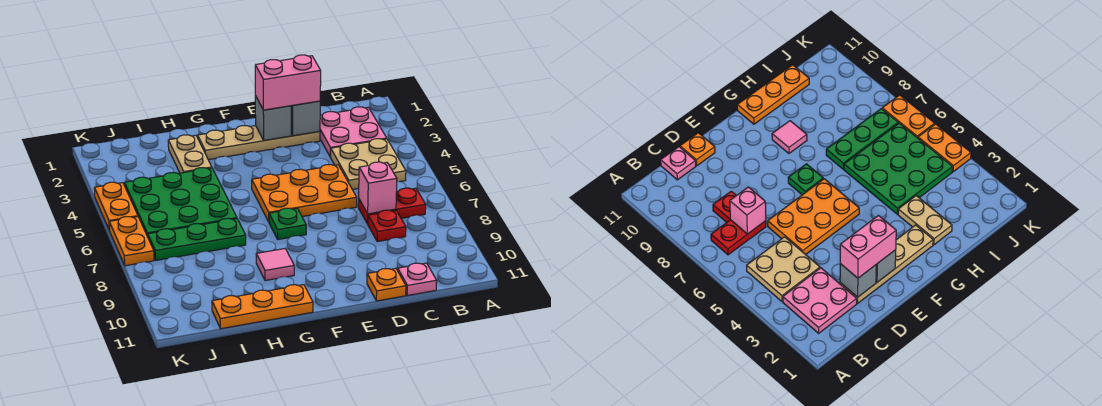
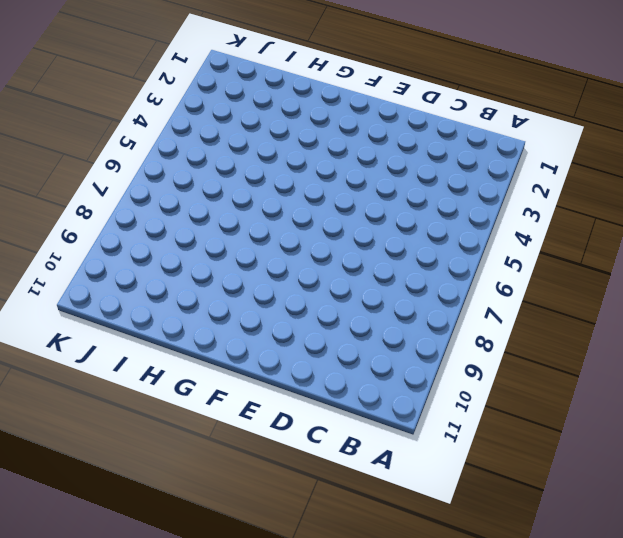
none -> pink 2x2 plate [320,107,387,157]
none -> tan 2x2 plate [331,139,406,190]
none -> red 1x2 plate [358,188,426,224]

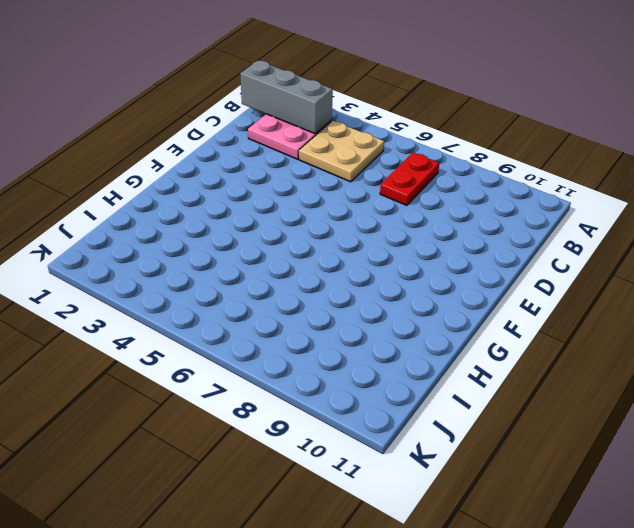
grey 1x3 brick [240,61,333,134] -> none
none -> red 1x1 plate [368,210,406,242]
none -> pink 1x1 plate [398,263,437,296]
none -> tan 1x4 plate [198,126,320,160]

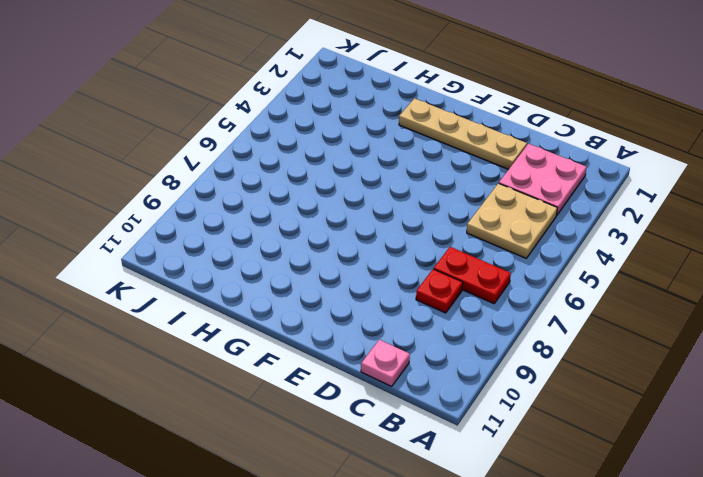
none -> orange 2x3 plate [252,165,357,222]
none -> orange 1x1 plate [367,269,406,301]
none -> green 1x1 plate [269,208,306,240]

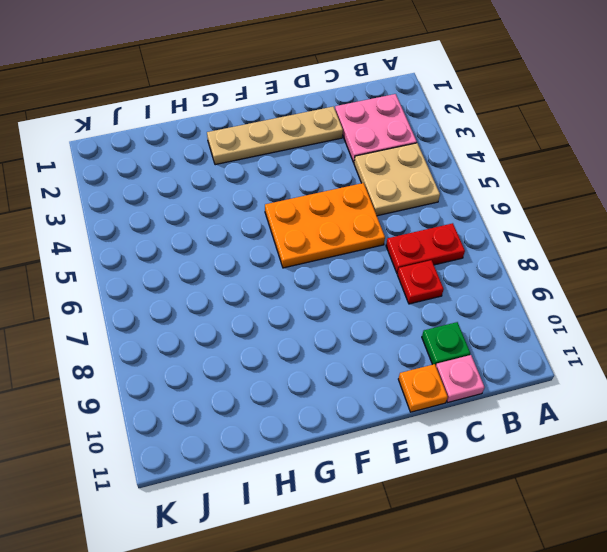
green 1x1 plate [422,322,470,365] -> green 1x1 plate moved to [269,208,306,240]
none -> pink 1x1 tile [256,249,294,281]
none -> orange 1x3 plate [212,285,313,329]
none -> tan 1x2 plate [168,135,212,173]

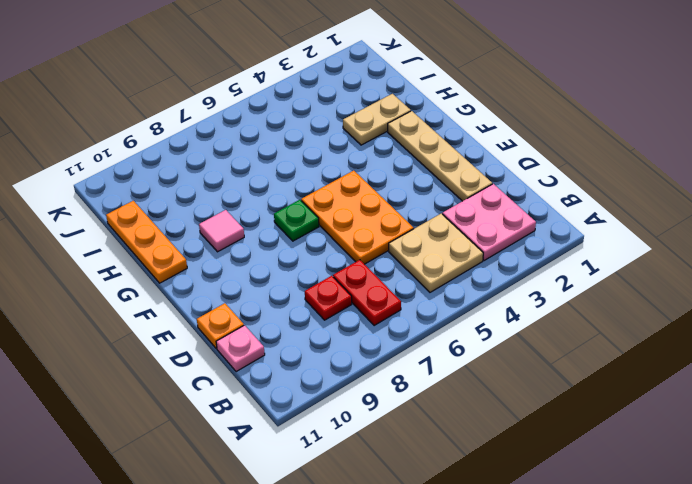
none -> green 3x3 plate [124,168,237,237]
none -> green 1x3 plate [148,218,246,260]
none -> orange 1x2 plate [94,182,138,230]

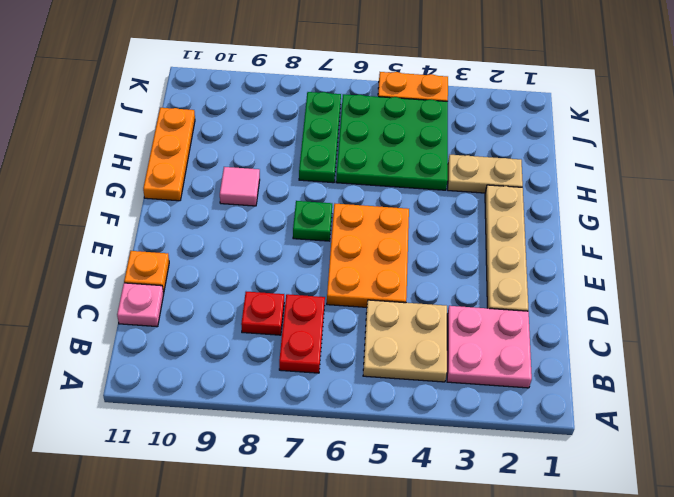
none -> orange 1x2 plate [109,217,154,266]
none -> pink 1x1 brick [359,162,397,214]
none -> grey 1x1 brick [291,101,320,136]

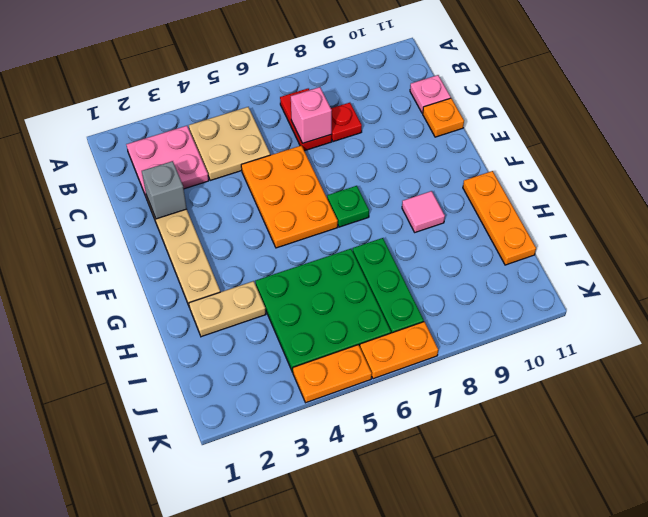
none -> grey 1x1 brick [255,96,291,140]
none -> pink 1x2 brick [255,55,321,110]

